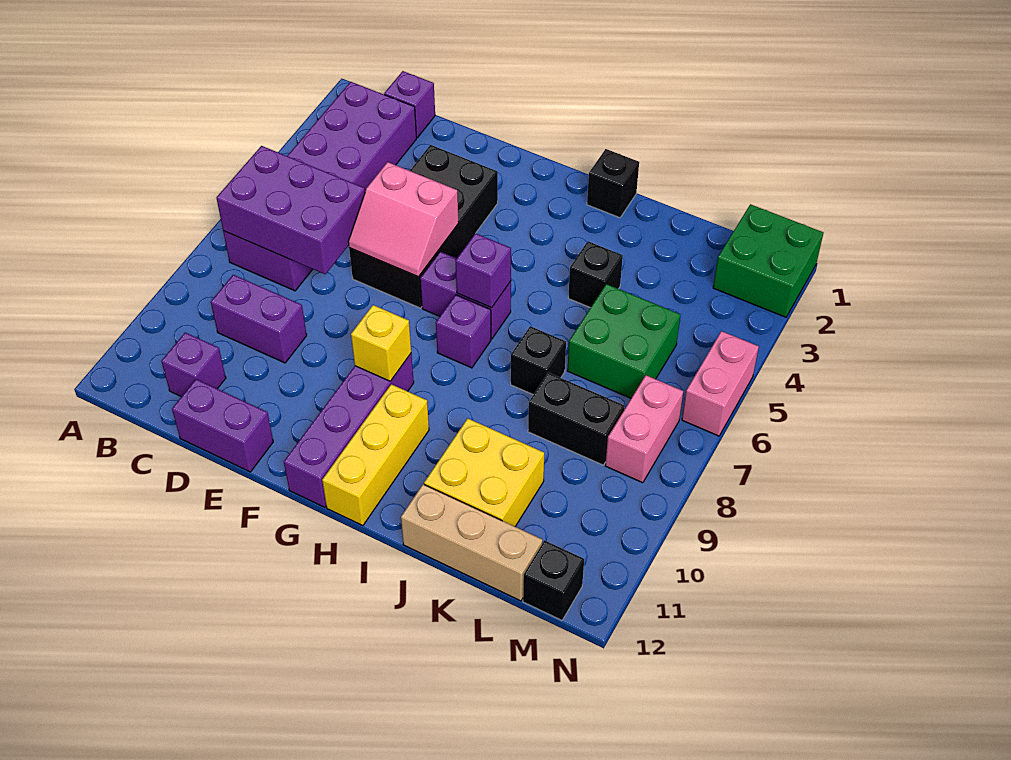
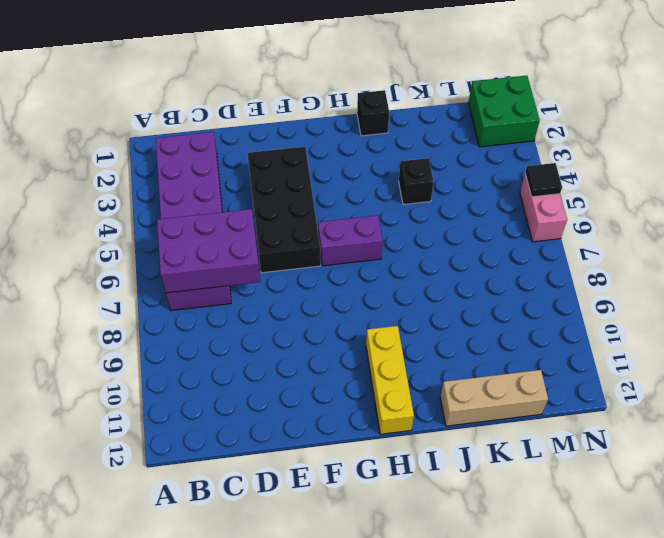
black 1x1 tile [525,163,562,197] -> none
none -> purple 1x1 brick [384,71,435,137]
none -> purple 1x2 brick [211,275,307,363]
none -> purple 1x1 brick [161,333,226,397]

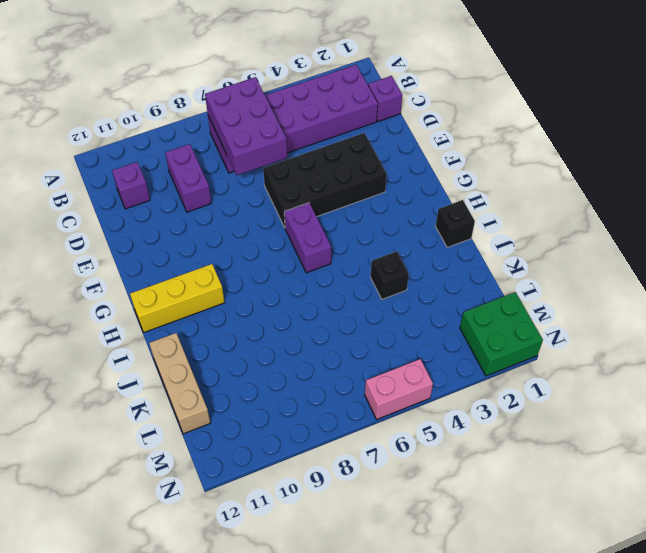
none -> purple 1x2 brick [172,379,273,472]
none -> purple 1x4 brick [284,354,414,507]
none -> purple 1x1 brick [436,295,491,368]

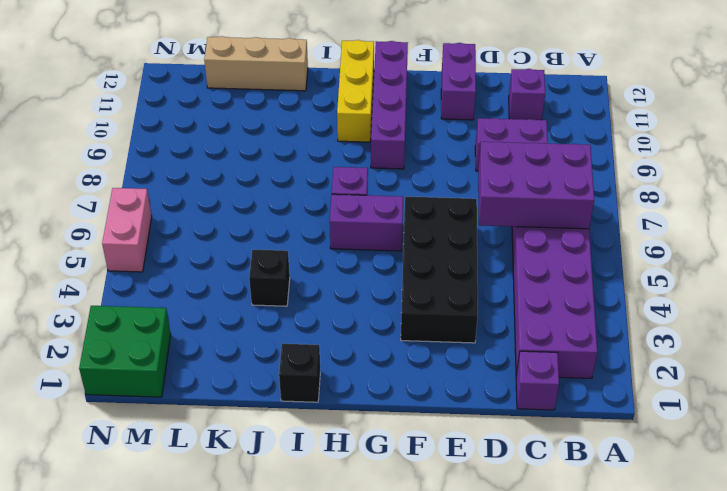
purple 1x2 brick [441,43,476,120] -> purple 1x2 brick turned to [172,379,273,472]
none -> black 1x1 brick [511,326,566,395]
none -> yellow 2x2 brick [424,418,544,526]
none -> green 2x2 brick [567,284,680,398]

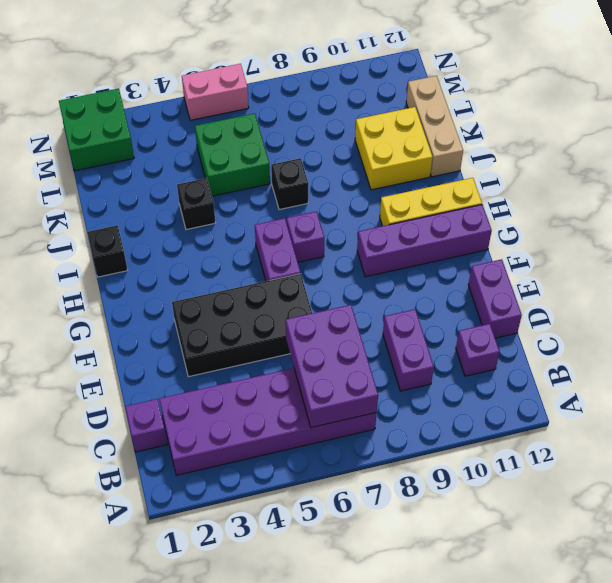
none -> black 1x2 brick [528,373,625,465]
none -> pink 1x2 brick [605,375,683,483]
none -> black 1x1 brick [523,541,584,620]

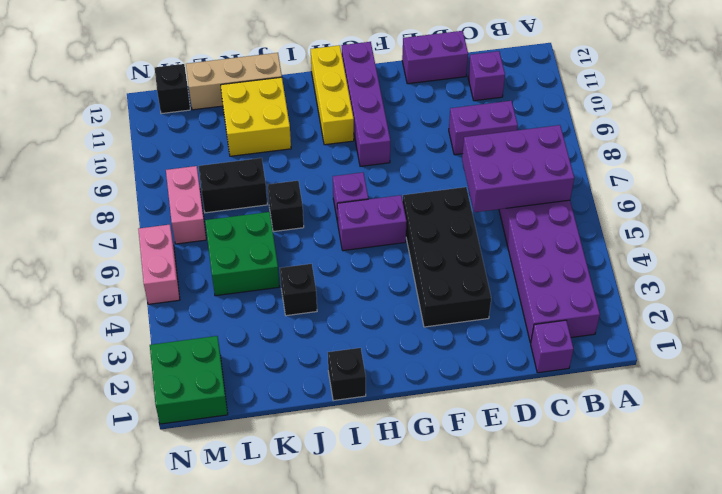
none -> pink 2x2 slope [348,162,459,277]
none -> yellow 1x1 brick [351,305,411,381]
none -> purple 1x1 brick [456,233,511,308]

